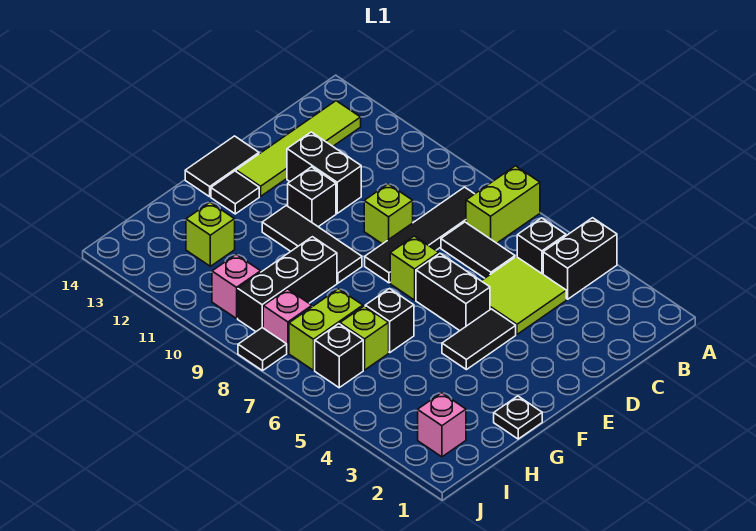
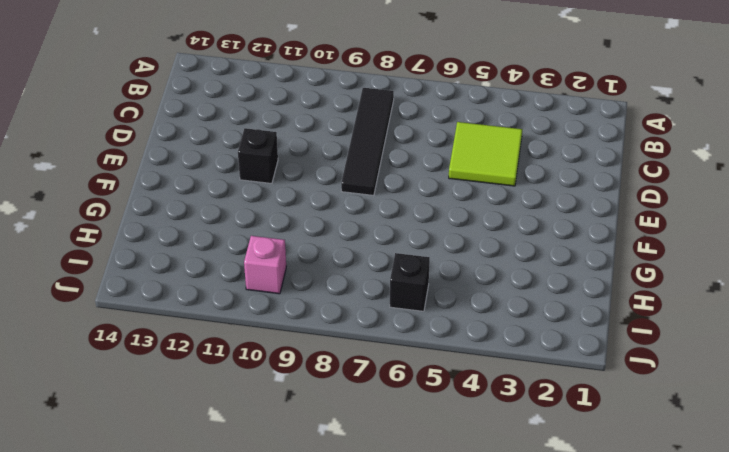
none -> black 1x2 brick [543,218,617,299]
none -> lime 1x2 brick [466,166,540,243]
none -> black 1x1 brick [517,218,566,274]

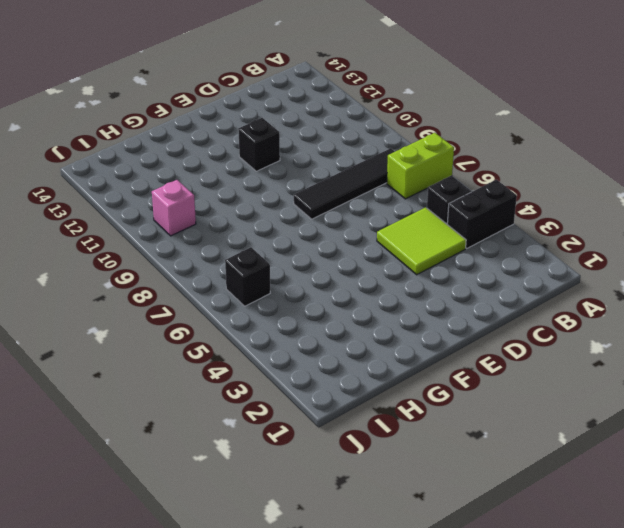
none -> lime 1x4 tile [236,101,361,196]
none -> black 1x2 tile [441,222,515,278]
none -> lime 1x1 brick [364,184,413,244]

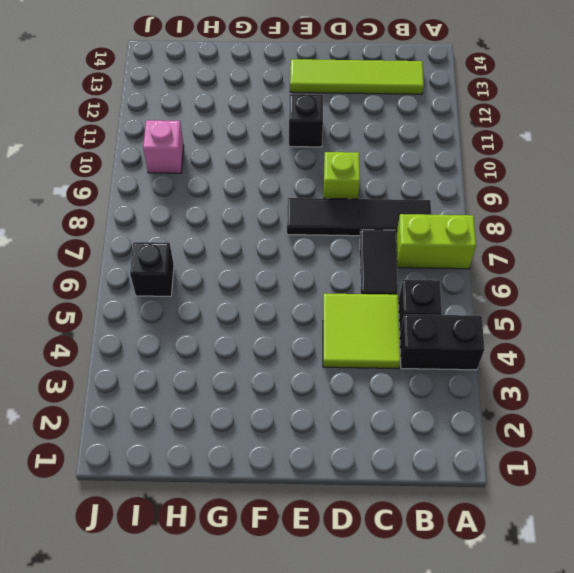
none -> black 1x2 brick [287,132,361,213]
none -> black 1x2 tile [442,309,516,370]
none -> black 1x2 brick [416,254,490,331]

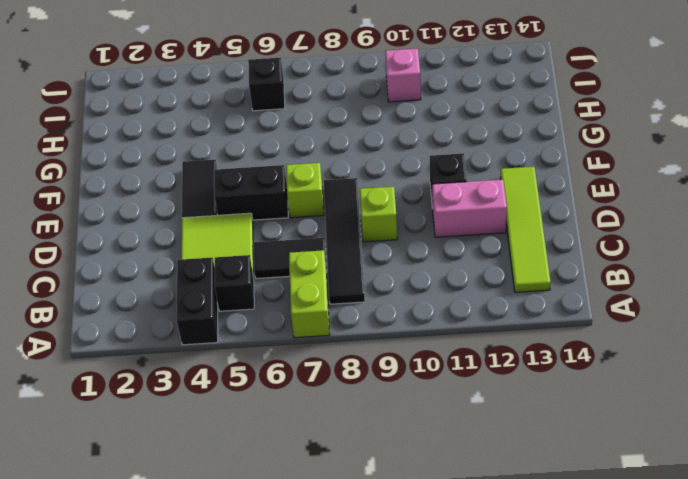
pink 1x2 brick [432,179,507,237] -> black 1x2 brick [287,132,361,213]
none -> black 1x2 tile [185,136,259,197]
none -> black 1x3 tile [262,206,362,283]
none -> black 1x1 tile [211,171,259,214]

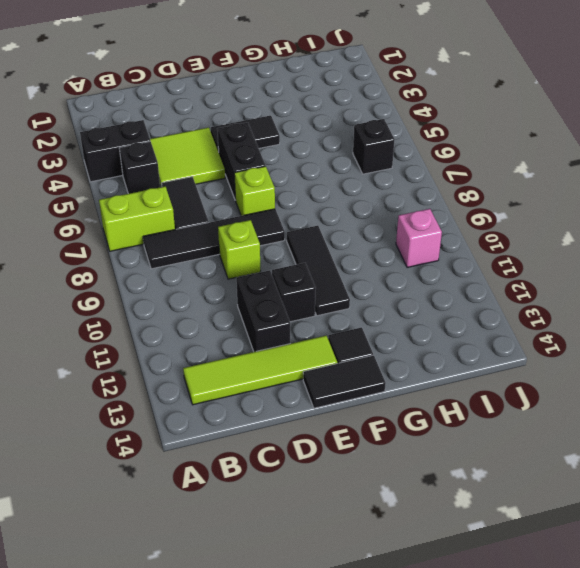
none -> black 1x1 plate [494,396,542,439]
none -> black 1x1 brick [365,289,414,352]
none -> black 1x3 brick [238,237,337,332]

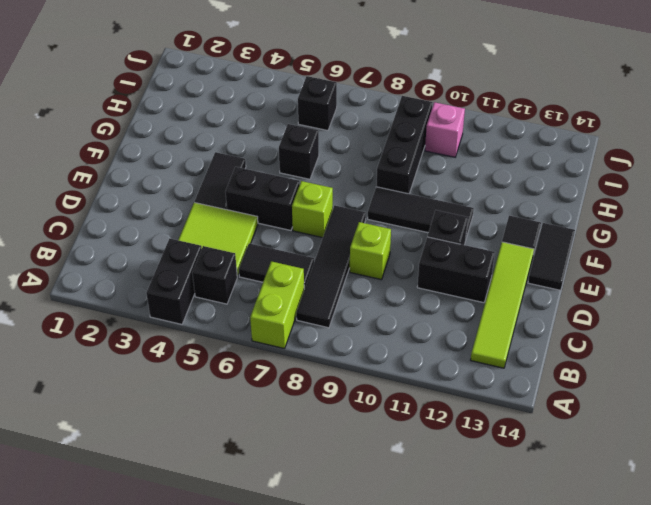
none -> black 1x1 plate [494,396,542,439]
none -> lime 1x1 brick [340,306,389,370]
none -> lime 1x2 brick [289,289,363,370]

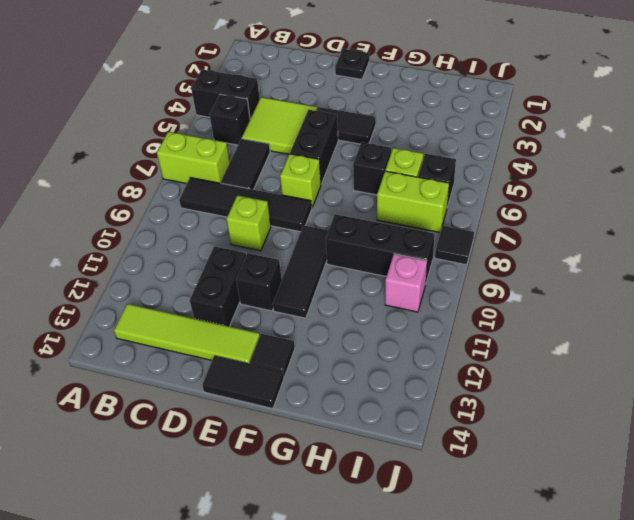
black 1x1 plate [335,49,369,79] -> black 1x1 plate moved to [494,396,542,439]
none -> lime 1x1 brick [186,202,235,266]
none -> pink 1x1 brick [418,393,466,457]
none -> pink 1x1 brick [263,289,312,353]

